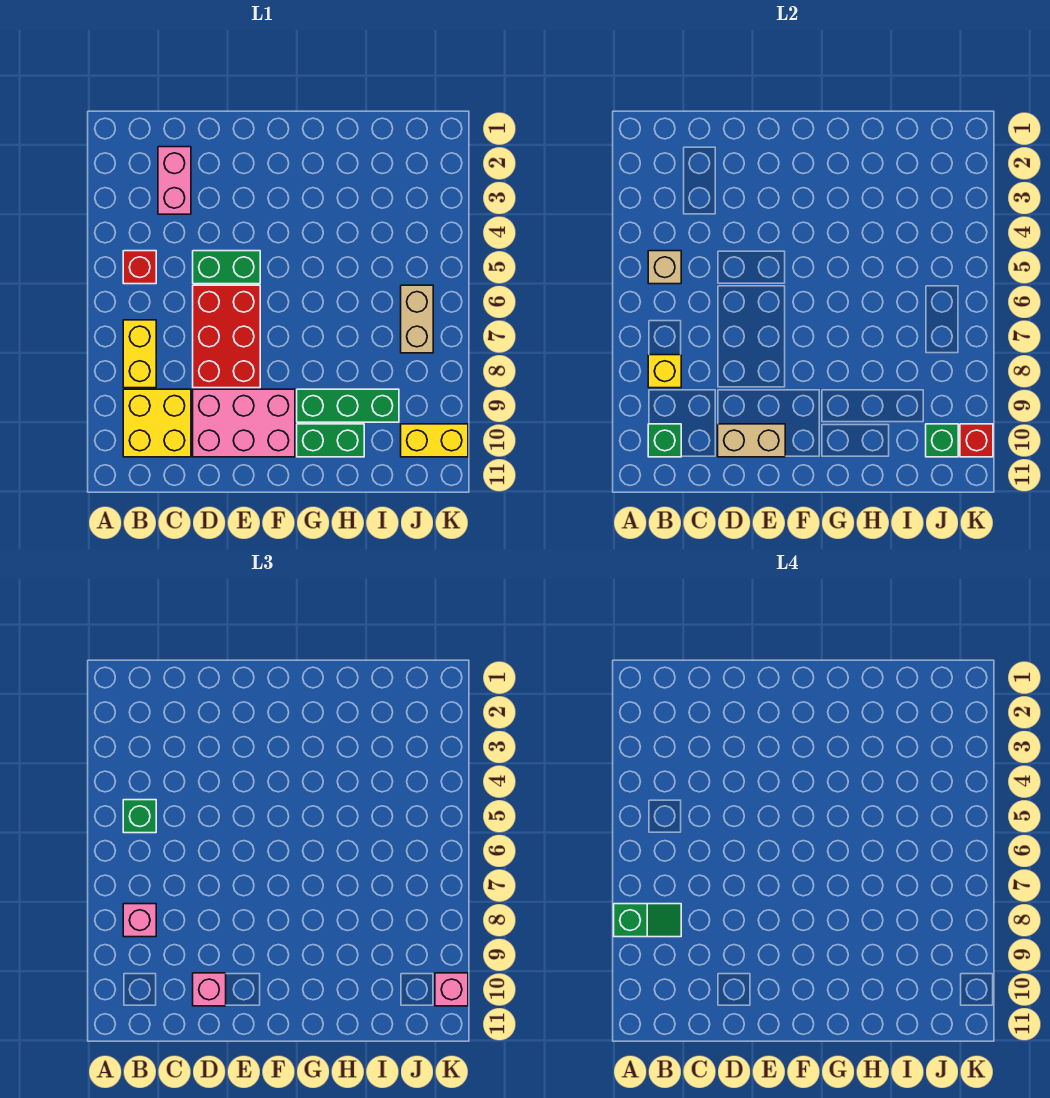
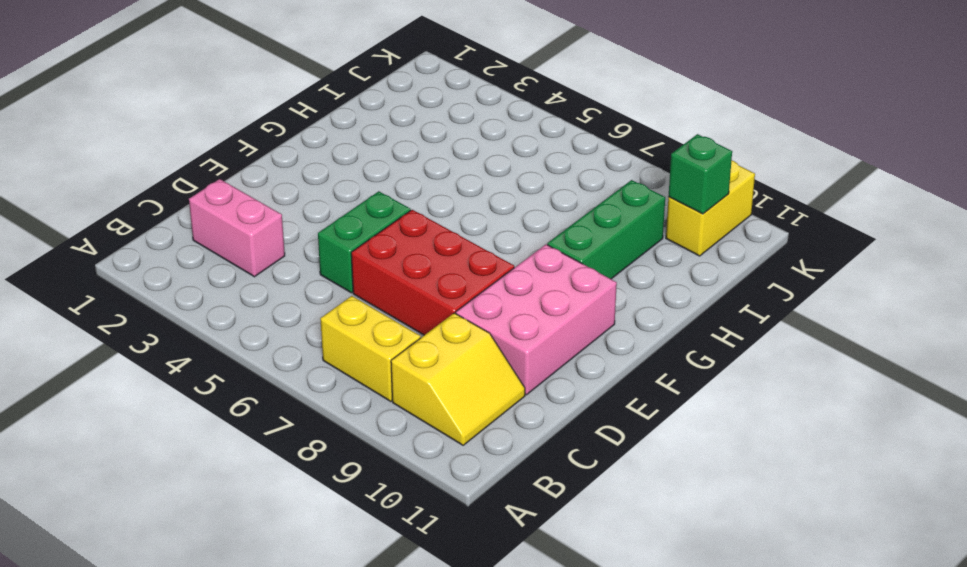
yellow 2x2 slope [391,313,525,445] -> yellow 2x2 brick [123,389,191,457]
none -> red 1x1 brick [123,251,156,284]
none -> green 1x2 brick [297,424,364,457]
none -> tan 1x2 brick [401,285,433,353]

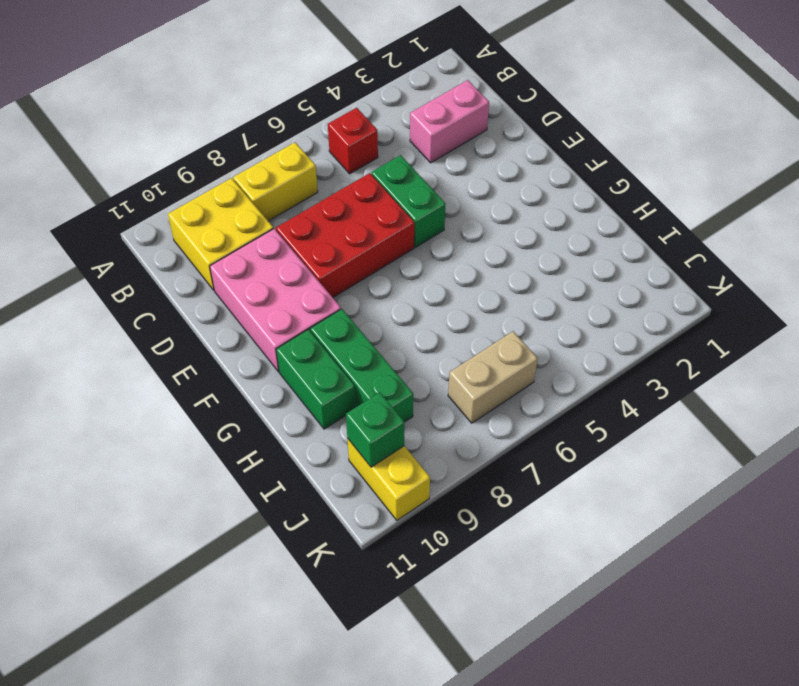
none -> tan 1x1 brick [648,251,681,284]
none -> yellow 1x1 brick [648,355,681,388]
none -> green 1x1 brick [648,424,681,457]

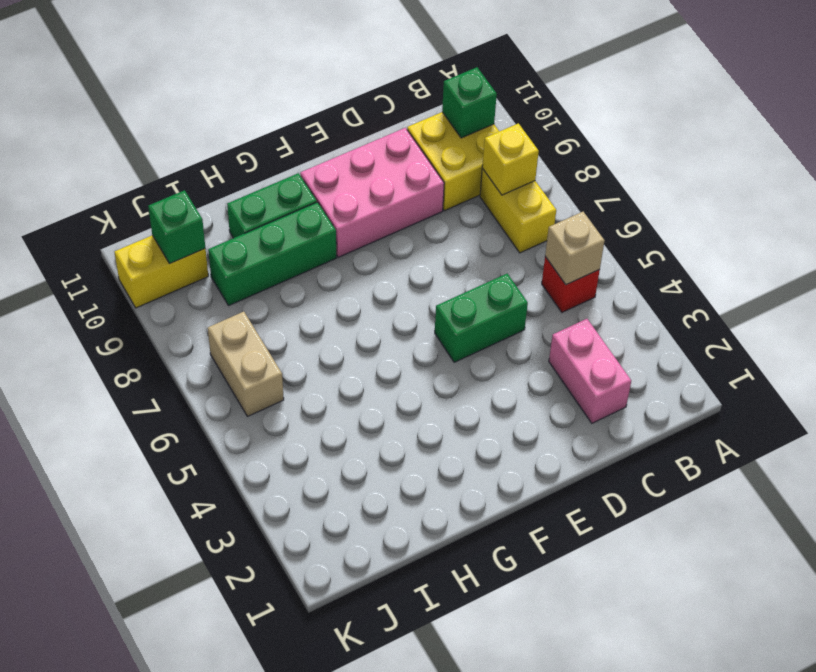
none -> red 2x3 brick [193,285,260,388]
none -> tan 1x2 brick [718,424,785,457]
none -> red 1x1 brick [960,424,993,457]

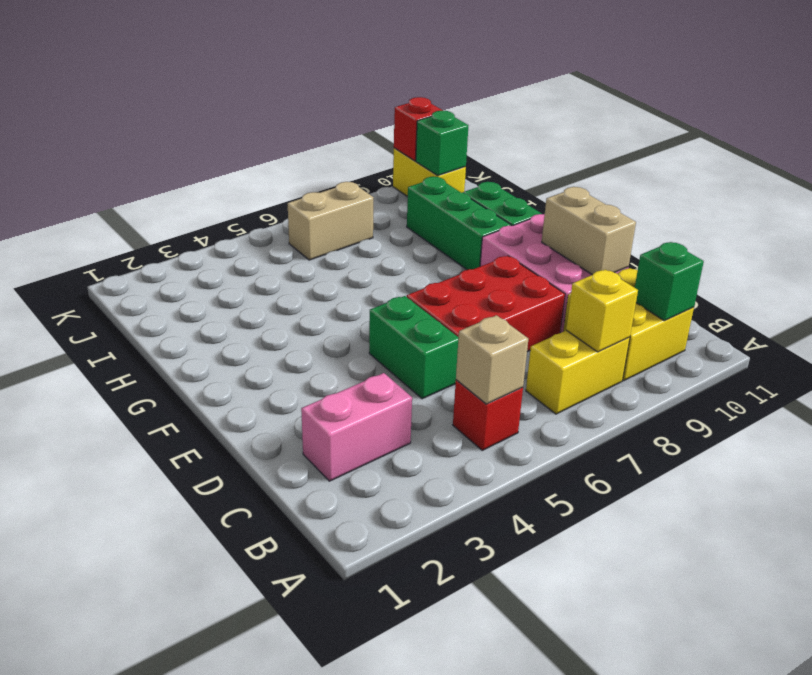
none -> green 1x1 brick [123,800,156,833]
none -> pink 1x1 brick [123,904,156,937]
none -> pink 1x1 brick [193,973,226,1006]

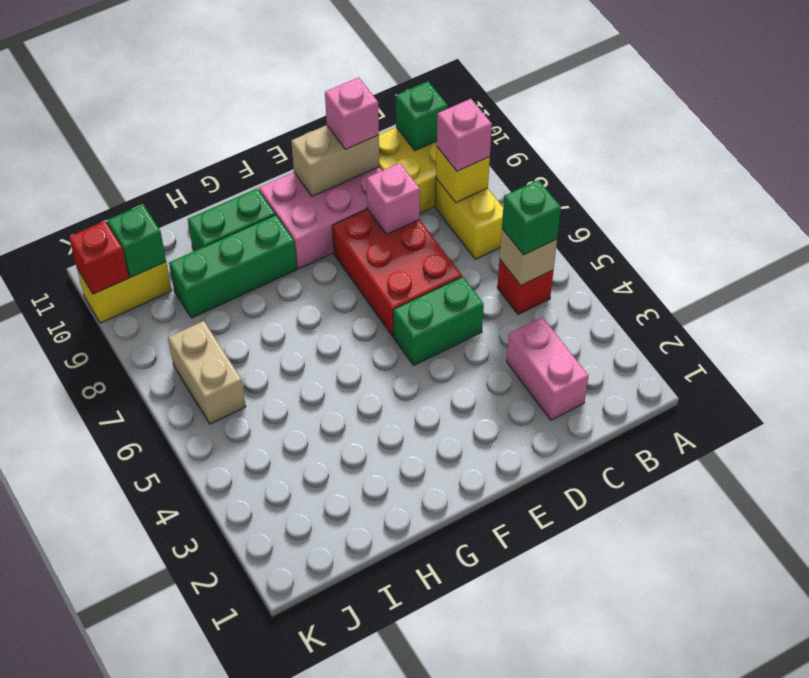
pink 1x1 brick [366,163,420,234] -> pink 1x1 brick moved to [435,973,468,1006]
none -> green 1x2 slope [614,904,681,937]

